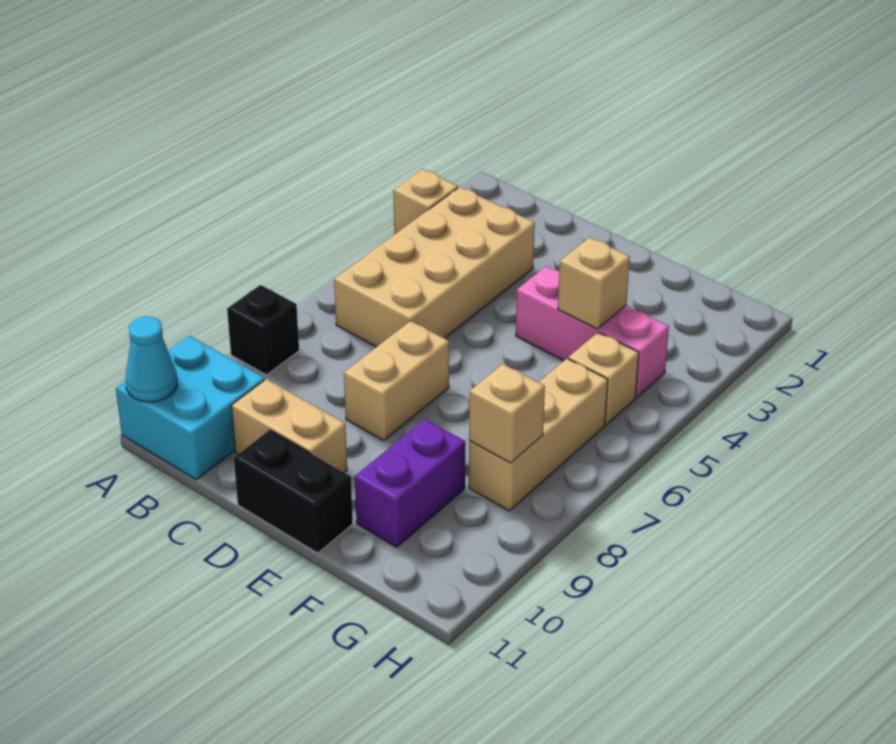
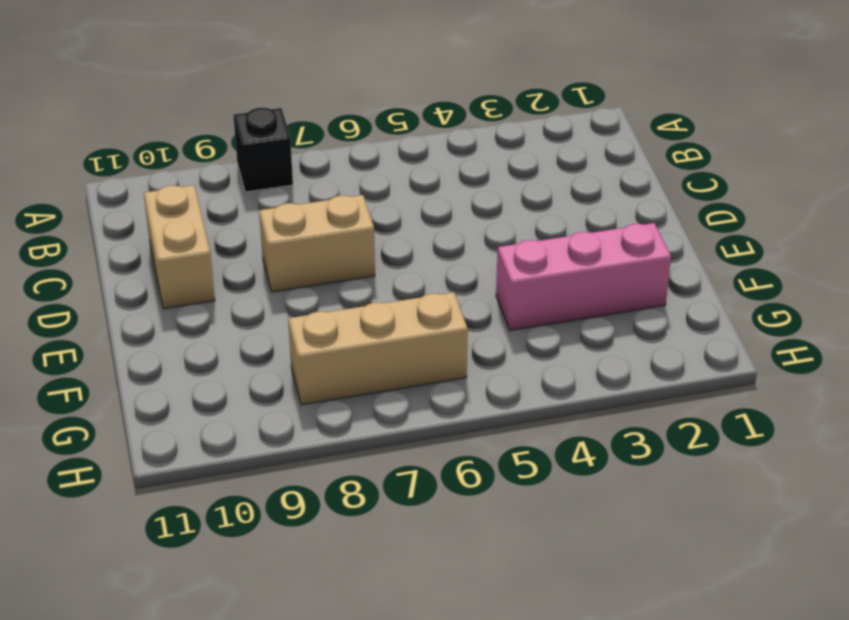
pink 1x3 brick [496,223,671,330] -> pink 1x3 brick turned to [516,266,669,398]
none -> tan 1x1 brick [393,169,458,234]
none -> cyan 2x2 brick [116,336,265,480]
none -> tan 2x4 brick [334,187,535,347]

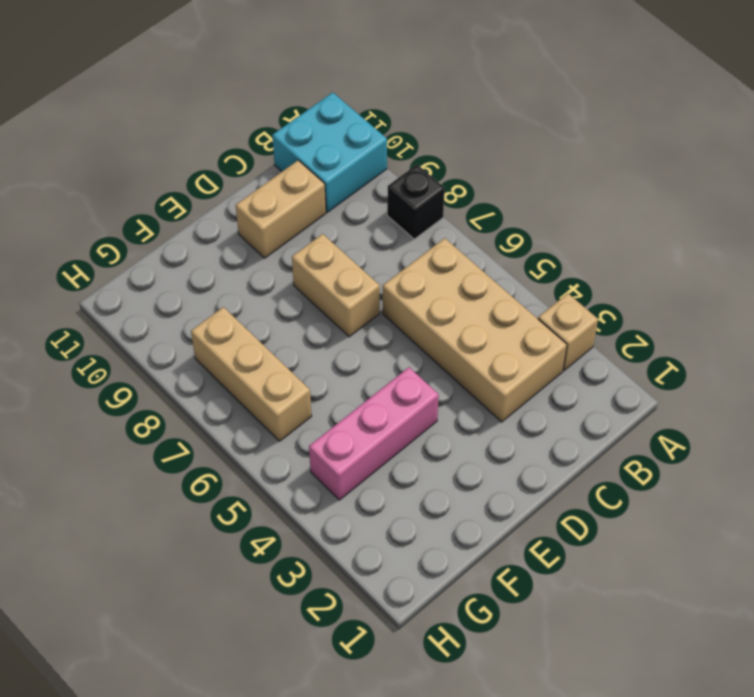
none -> black 1x2 brick [234,430,353,553]
none -> purple 1x2 brick [355,419,465,547]
none -> tan 1x1 brick [568,332,639,425]

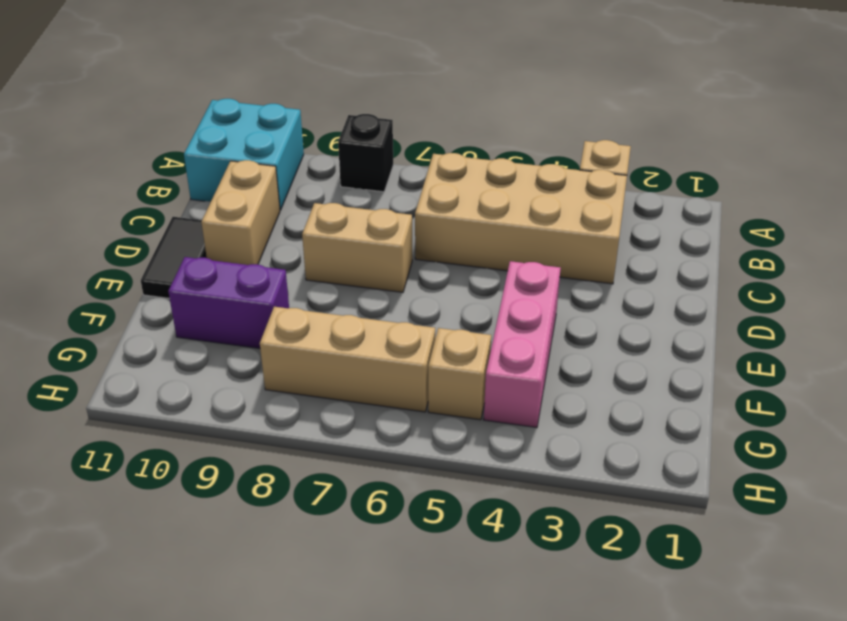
black 1x2 tile [141,217,207,298] -> black 1x2 brick [234,430,353,553]
none -> cyan 1x1 cone [126,317,177,402]
none -> tan 1x1 brick [558,237,630,329]
none -> tan 1x1 brick [469,364,545,463]

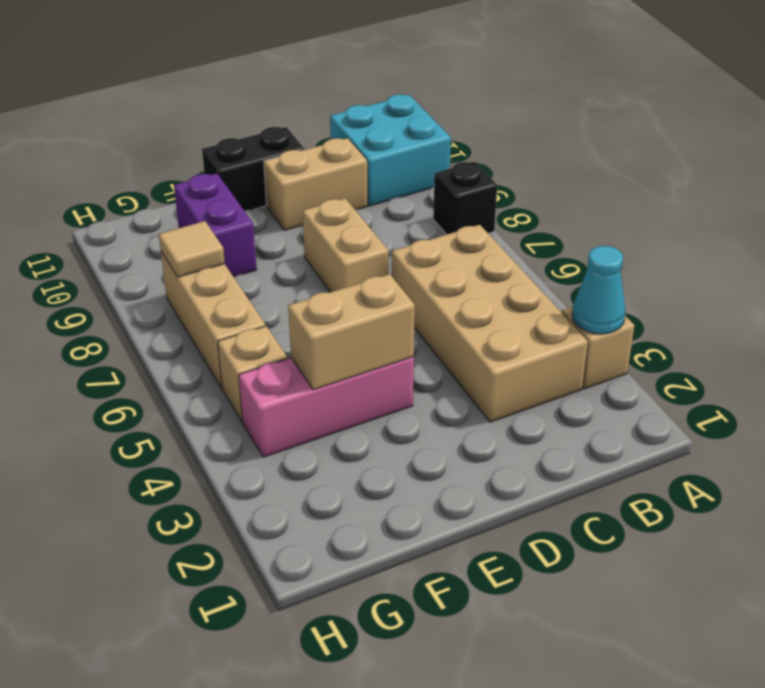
cyan 1x1 cone [572,246,626,334] -> cyan 1x1 cone moved to [126,317,177,402]
tan 1x2 brick [288,274,415,390] -> tan 1x1 brick [558,237,630,329]
tan 1x1 tile [159,221,225,277] -> tan 1x1 brick [469,364,545,463]

